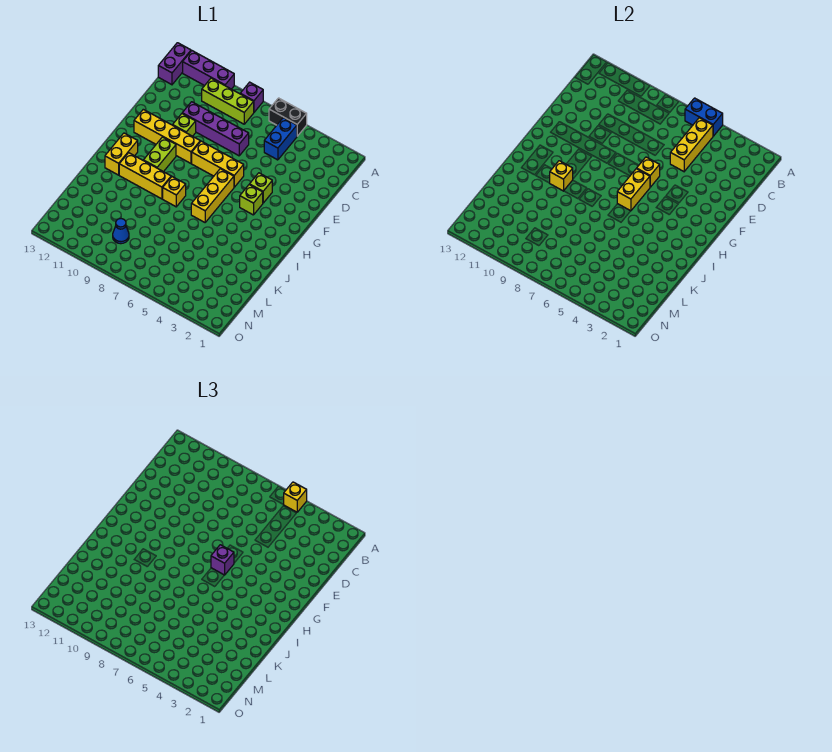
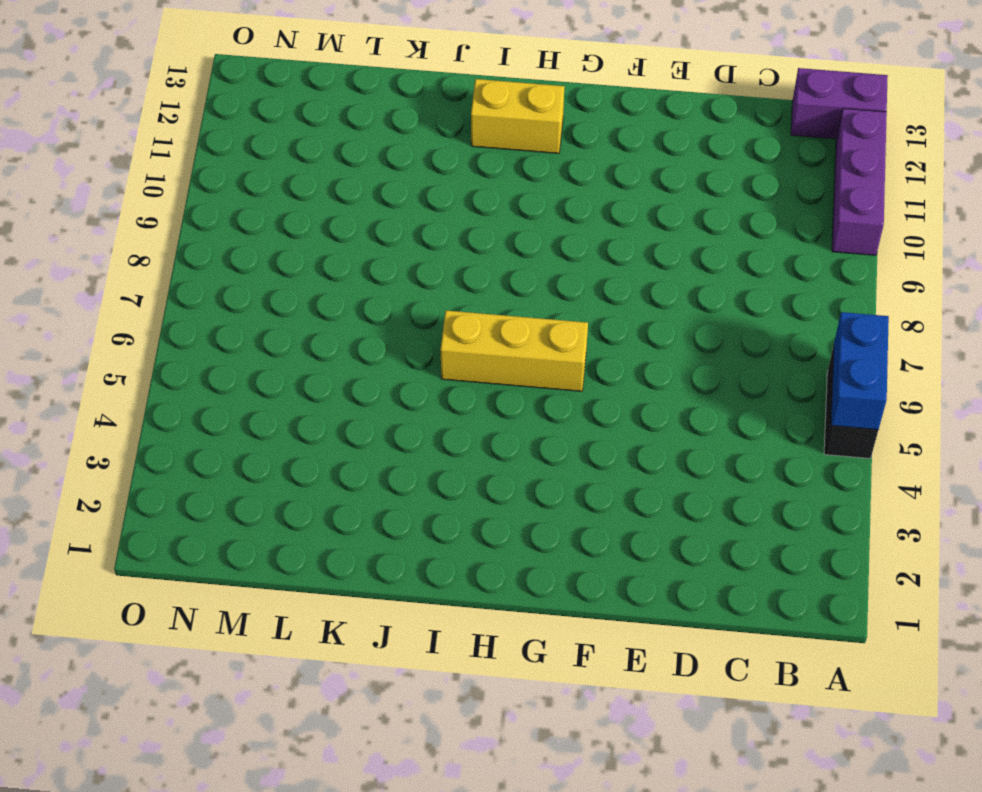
none -> purple 1x1 brick [240,82,263,112]
none -> blue 1x2 brick [264,118,297,160]
none -> lime 1x3 brick [202,78,254,124]

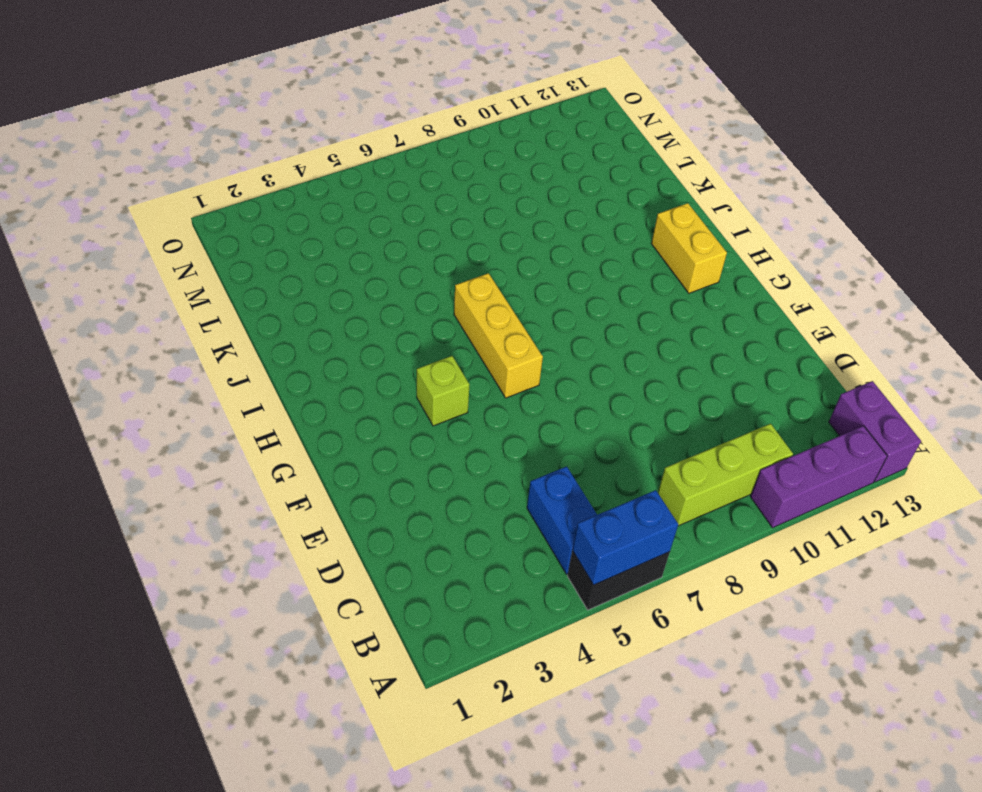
none -> purple 1x1 brick [240,82,263,112]
none -> purple 1x4 brick [182,102,249,156]
none -> lime 1x1 brick [173,114,196,136]

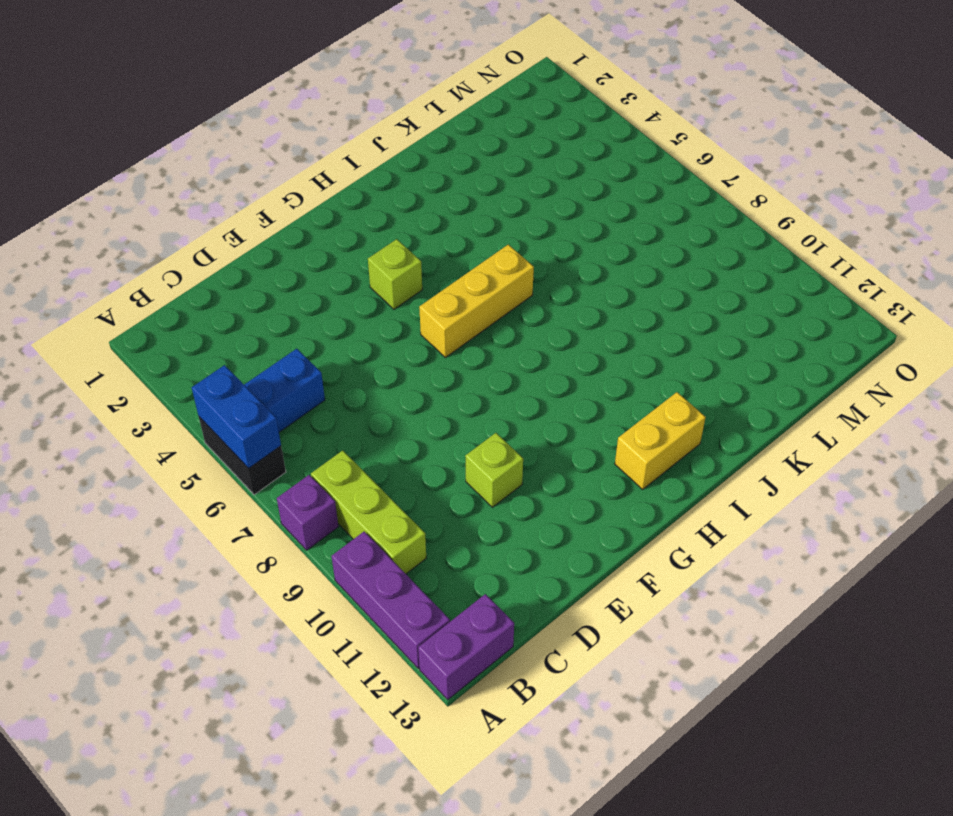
none -> purple 1x4 brick [182,102,249,156]
none -> lime 1x1 brick [249,173,272,203]
none -> yellow 1x3 brick [192,141,244,187]

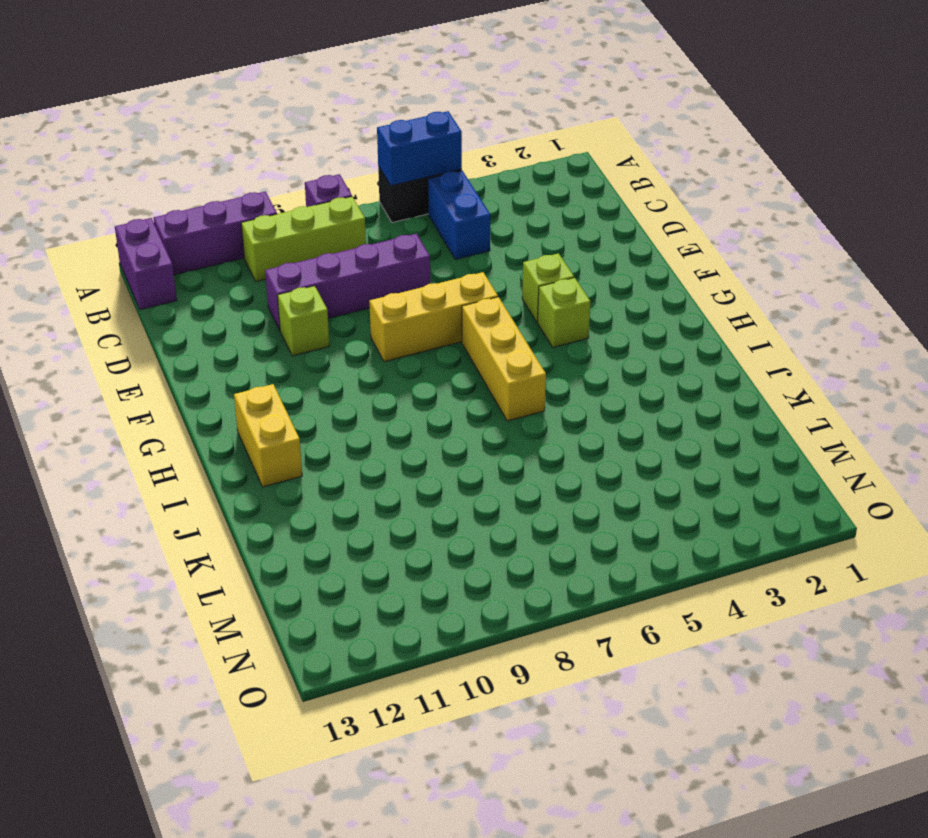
none -> yellow 1x4 brick [134,109,200,163]
none -> lime 1x2 brick [143,137,176,172]
none -> yellow 1x1 brick [163,177,186,207]

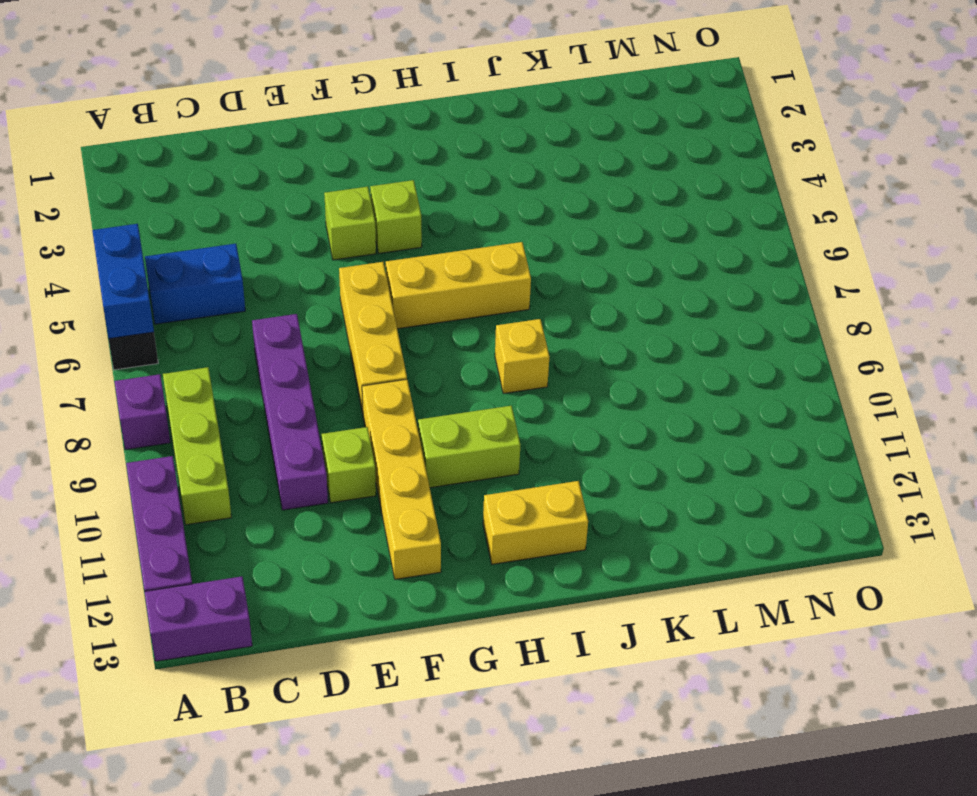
none -> yellow 1x3 brick [119,153,171,199]
none -> blue 1x1 cone [113,219,129,244]
none -> yellow 1x3 brick [670,118,713,171]

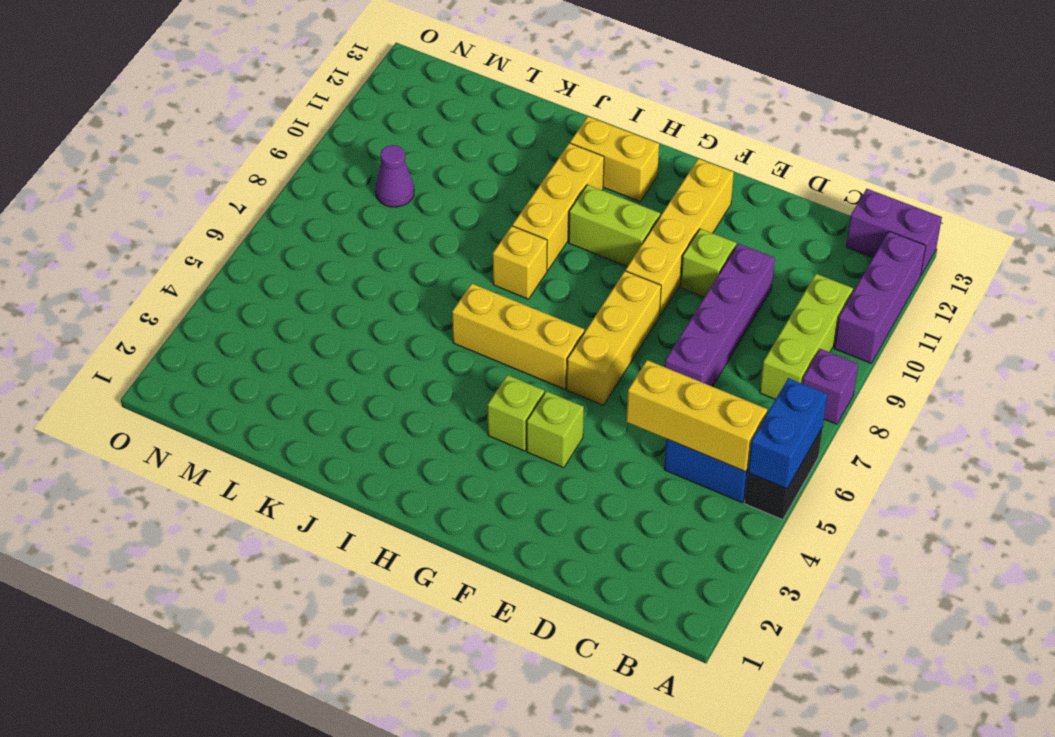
purple 1x1 cone [375,145,414,207] -> blue 1x1 cone [113,219,129,244]
none -> yellow 1x1 brick [637,157,660,187]
none -> yellow 1x2 brick [617,169,650,211]
none -> yellow 1x1 brick [550,161,573,191]

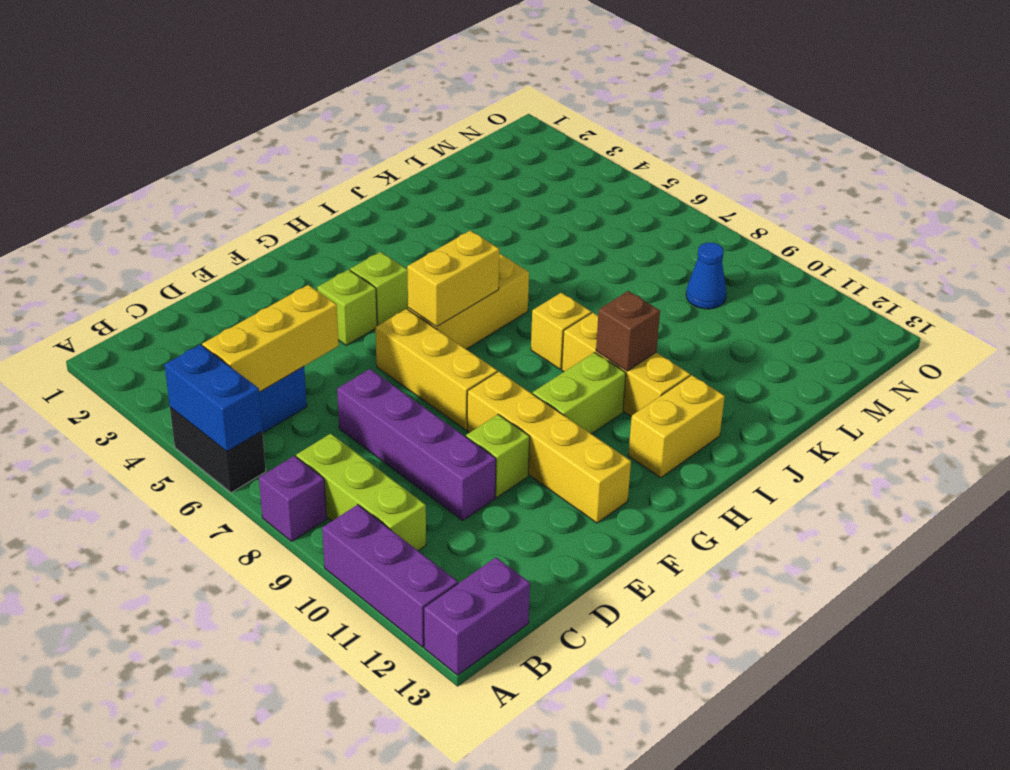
brown 1x1 brick [596,291,660,371] -> yellow 1x1 brick [550,161,573,191]
none -> yellow 1x1 brick [637,157,660,187]
none -> yellow 1x1 brick [284,482,307,512]
none -> purple 1x1 brick [211,545,234,575]

